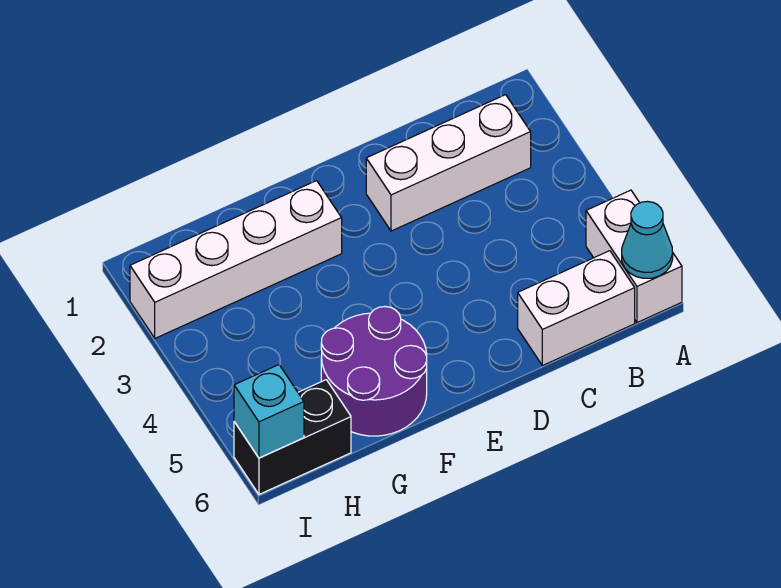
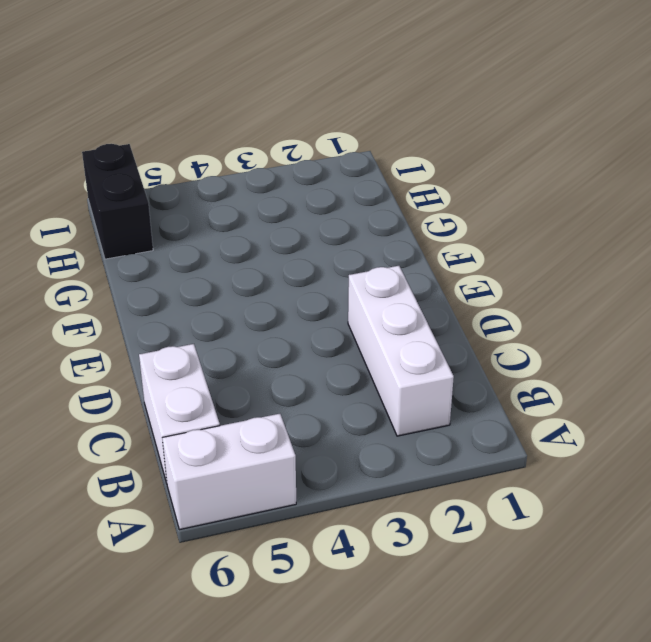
none -> white 1x4 brick [130,181,342,338]
none -> purple 2x2 round brick [321,307,427,436]

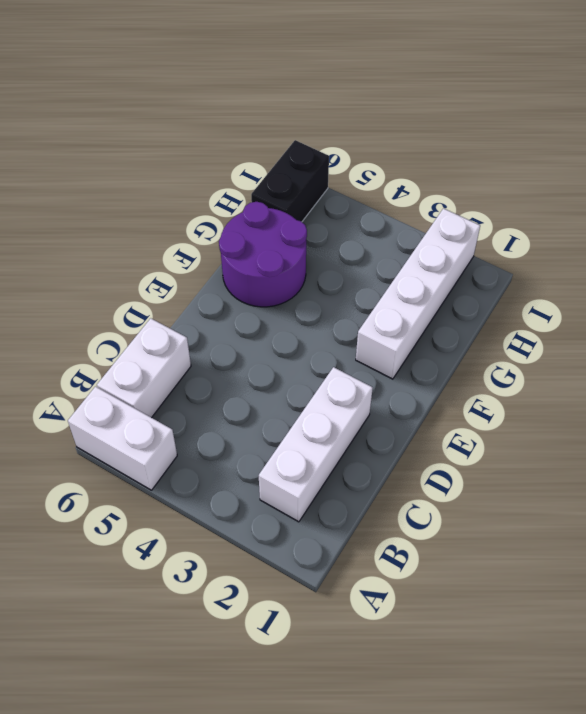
none -> cyan 1x1 cone [622,201,673,278]
none -> cyan 1x1 brick [234,365,304,458]

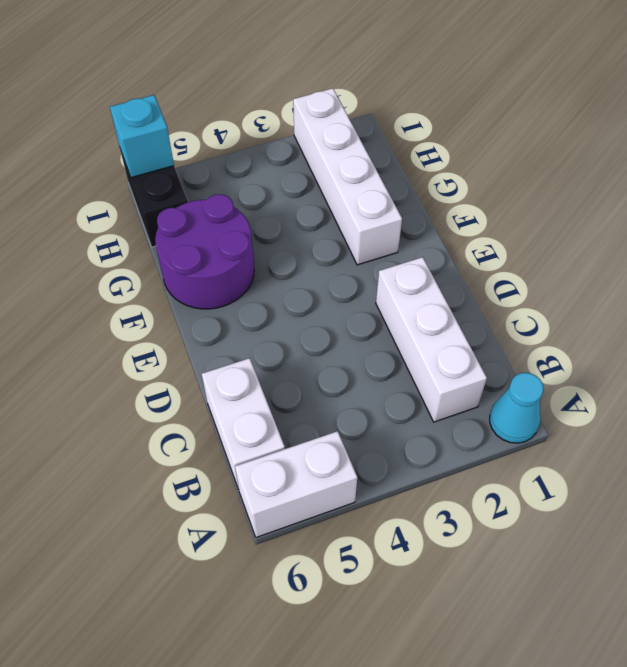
cyan 1x1 cone [490,373,544,443] -> cyan 1x1 cone moved to [622,201,673,278]

